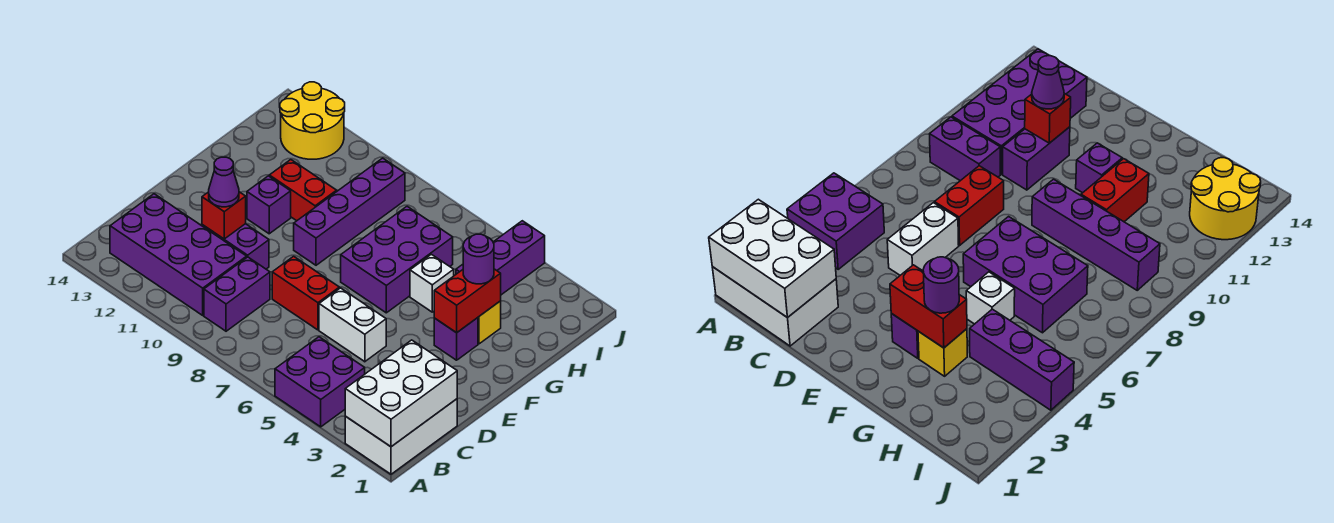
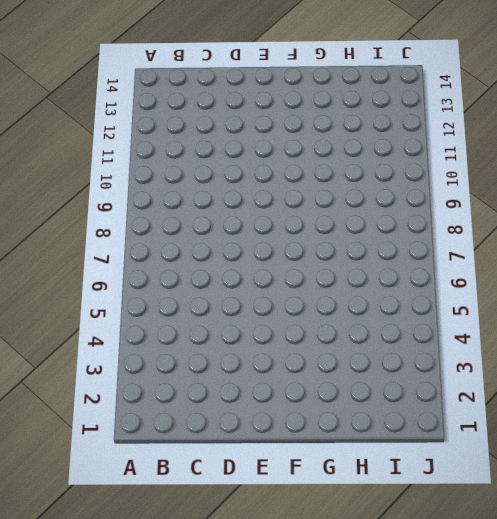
none -> white 2x3 brick [345,399,457,474]
none -> purple 2x2 brick [275,337,365,427]
none -> purple 1x2 brick [204,257,270,331]

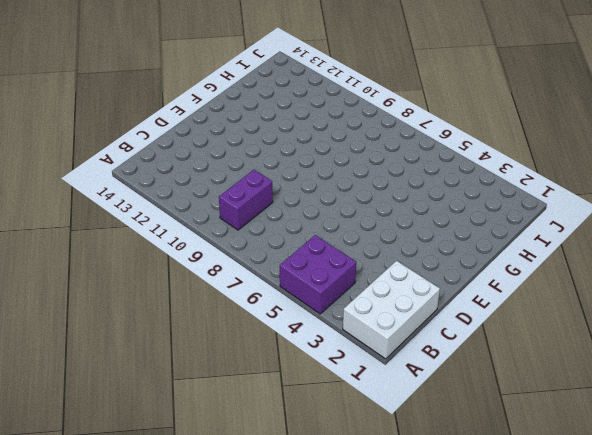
none -> purple 2x4 brick [110,194,247,315]
none -> white 1x2 brick [319,288,386,362]
none -> red 1x2 brick [272,256,339,330]

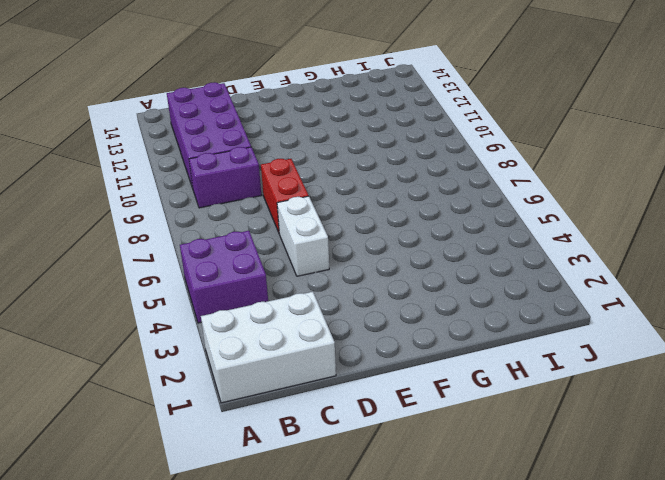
none -> purple 1x2 brick [202,224,269,269]
none -> purple 1x1 brick [434,318,478,360]
none -> purple 2x3 brick [341,206,453,313]

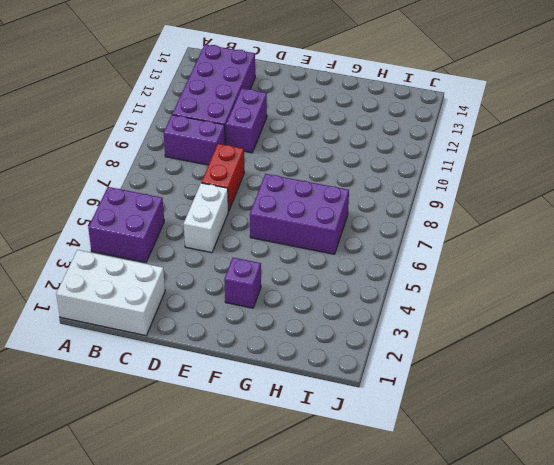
none -> purple 1x4 brick [294,158,405,265]
none -> purple 1x1 brick [247,176,291,234]
none -> yellow 1x1 brick [478,301,501,344]

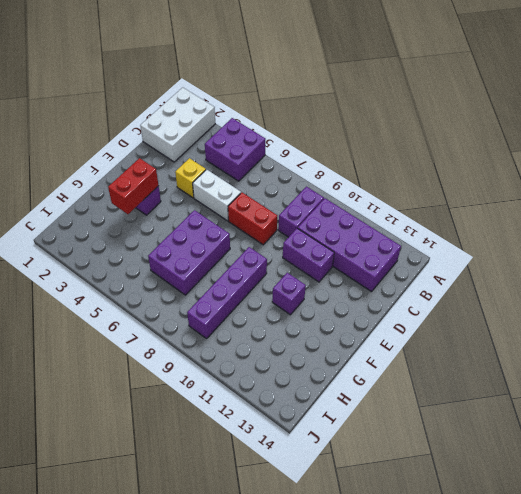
yellow 1x1 brick [175,158,206,198] -> yellow 1x1 brick moved to [478,301,501,344]
none -> white 1x1 brick [410,254,454,312]
none -> red 1x2 brick [269,160,337,221]
none -> purple 1x3 brick [456,221,545,295]

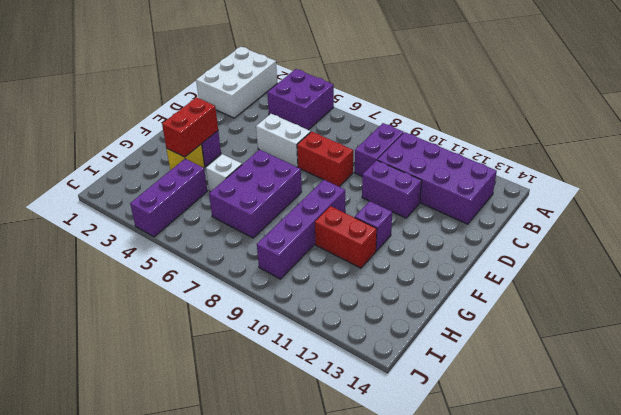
none -> yellow 2x2 round brick [280,82,345,159]
none -> white 2x3 brick [345,340,457,447]
none -> red 1x1 brick [202,192,246,239]

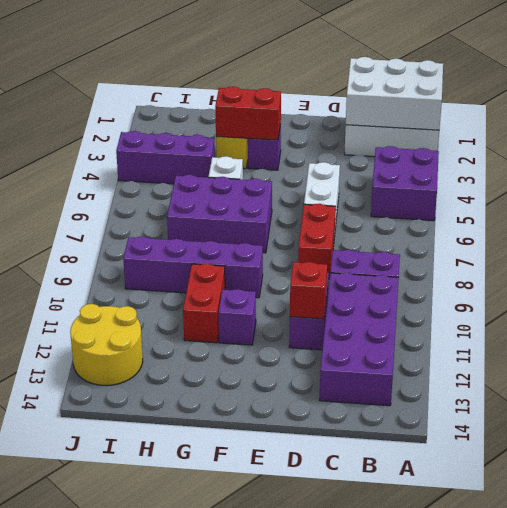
none -> purple 1x1 cone [209,157,239,207]
none -> purple 1x1 round brick [463,234,494,284]

